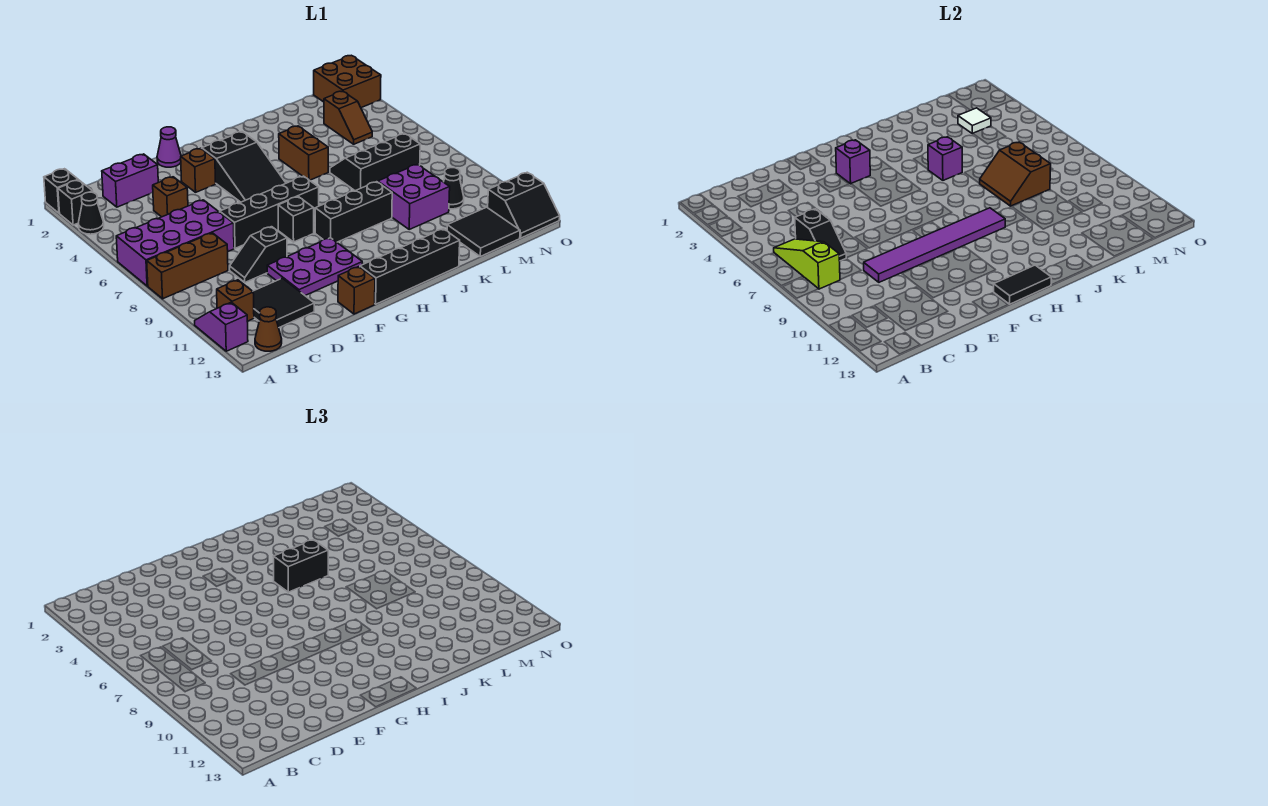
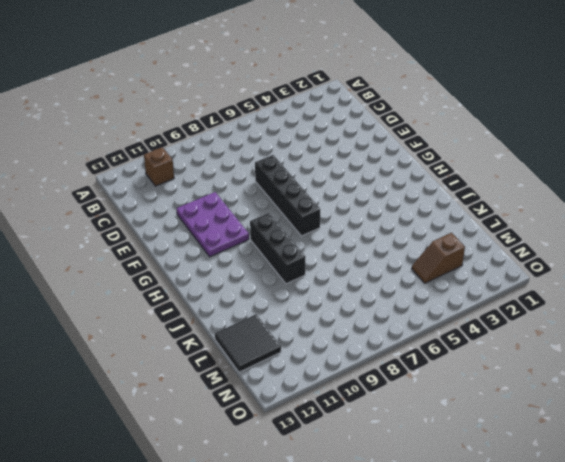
none -> black 1x1 brick [44,169,78,213]
none -> black 1x1 brick [58,180,93,225]
none -> black 1x1 cone [78,192,104,234]
none -> purple 2x4 brick [116,200,234,286]

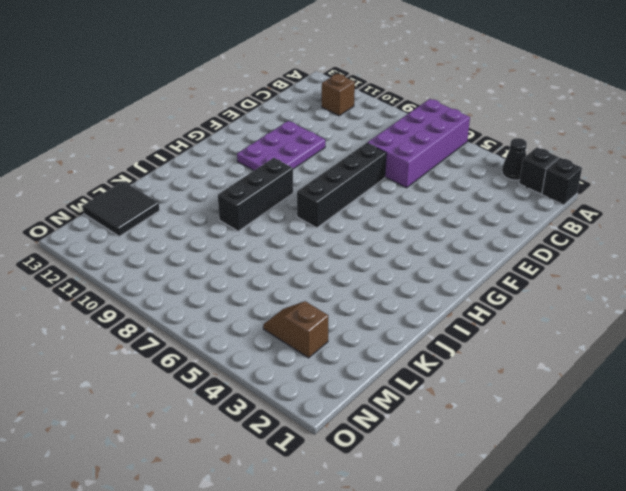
none -> brown 1x3 brick [147,233,228,299]
none -> purple 1x2 slope [195,302,248,351]
none -> brown 1x1 cone [255,307,282,351]
none -> purple 1x2 brick [102,154,158,207]

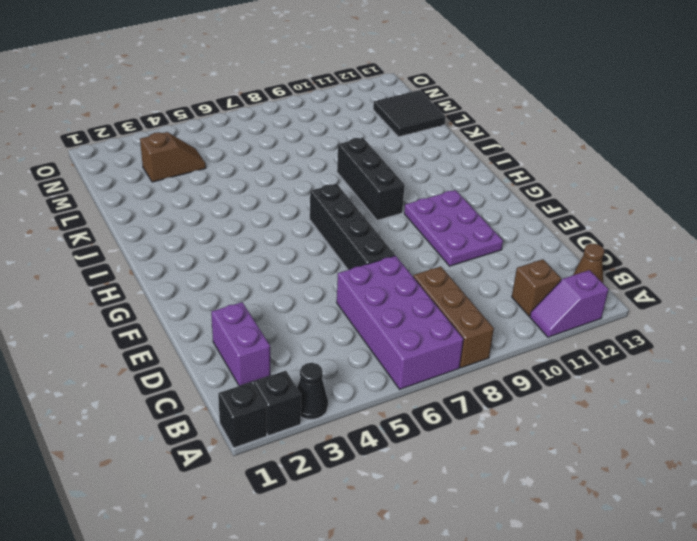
none -> black 2x2 tile [253,278,314,327]
none -> brown 1x1 brick [153,177,188,217]
none -> black 1x2 slope [230,227,287,282]
none -> purple 1x1 cone [157,127,181,167]

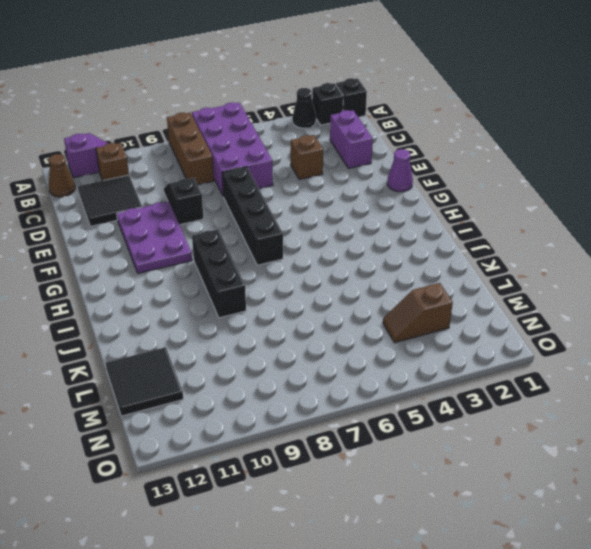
none -> brown 1x1 brick [181,148,216,192]
none -> brown 1x1 brick [338,267,375,314]
none -> black 2x3 slope [202,132,286,202]
none -> black 1x1 brick [278,197,314,242]

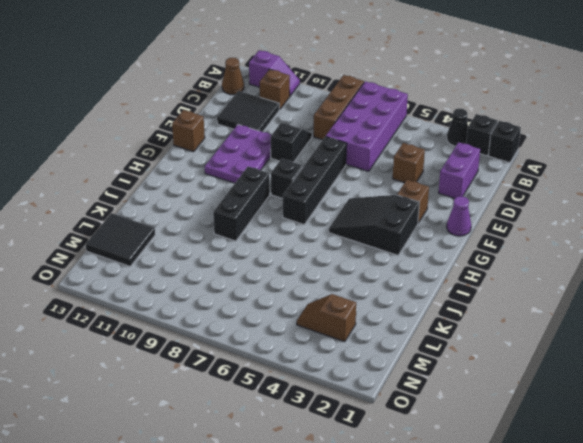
none -> black 1x4 brick [360,229,460,304]
none -> brown 1x2 brick [279,126,328,180]
none -> black 2x3 slope [330,133,420,191]
none -> purple 2x2 brick [378,164,450,229]

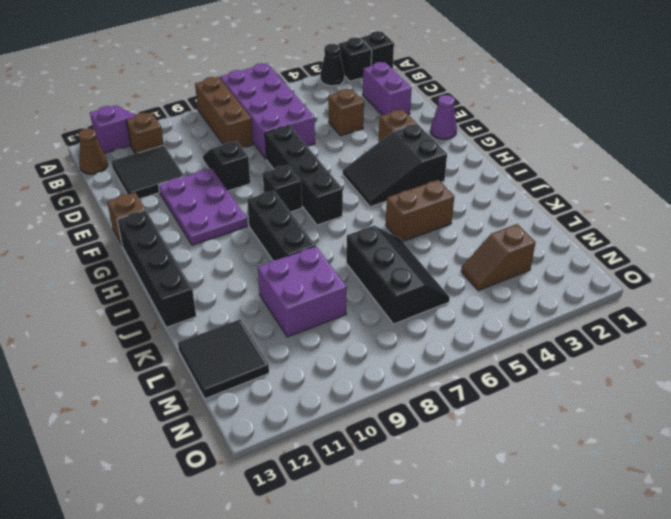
none -> black 1x1 cone [444,168,464,209]
none -> brown 2x2 brick [314,56,381,108]
none -> black 2x2 slope [488,172,560,238]
none -> lime 1x3 slope [774,239,840,289]

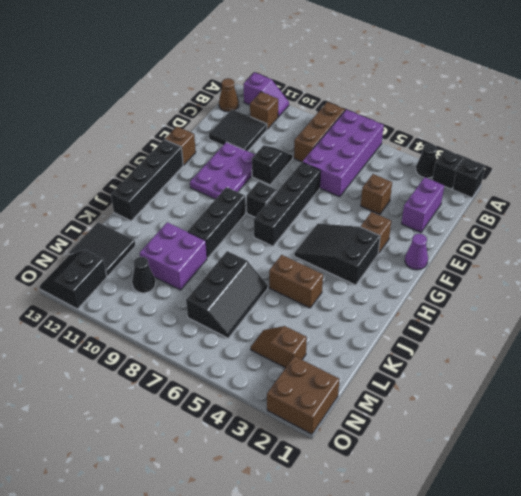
none -> lime 1x3 slope [774,239,840,289]
none -> black 1x2 slope [795,209,846,261]
none -> purple 1x6 tile [864,208,1005,282]
none -> purple 1x1 brick [836,140,870,184]

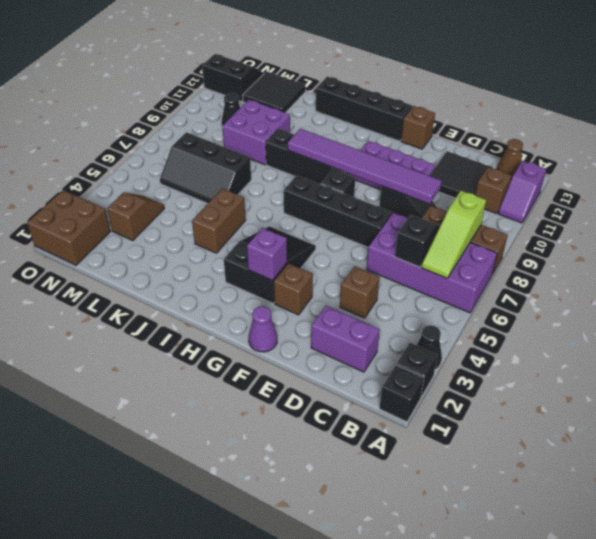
none -> black 1x2 tile [994,265,1051,304]
none -> purple 1x1 brick [928,137,962,180]
none -> brown 2x2 slope [979,142,1051,206]
none -> white 1x1 tile [958,108,991,134]

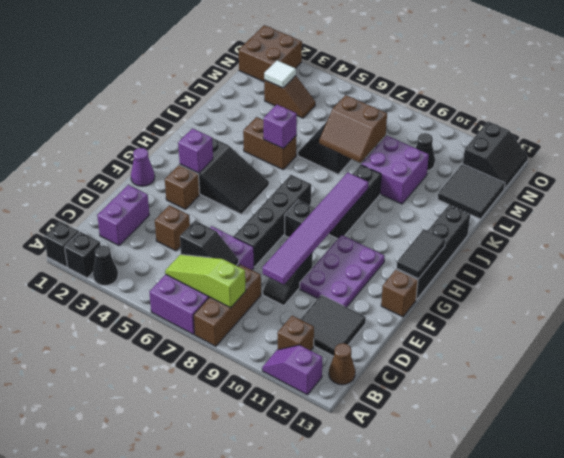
none -> black 1x2 brick [273,540,328,592]

